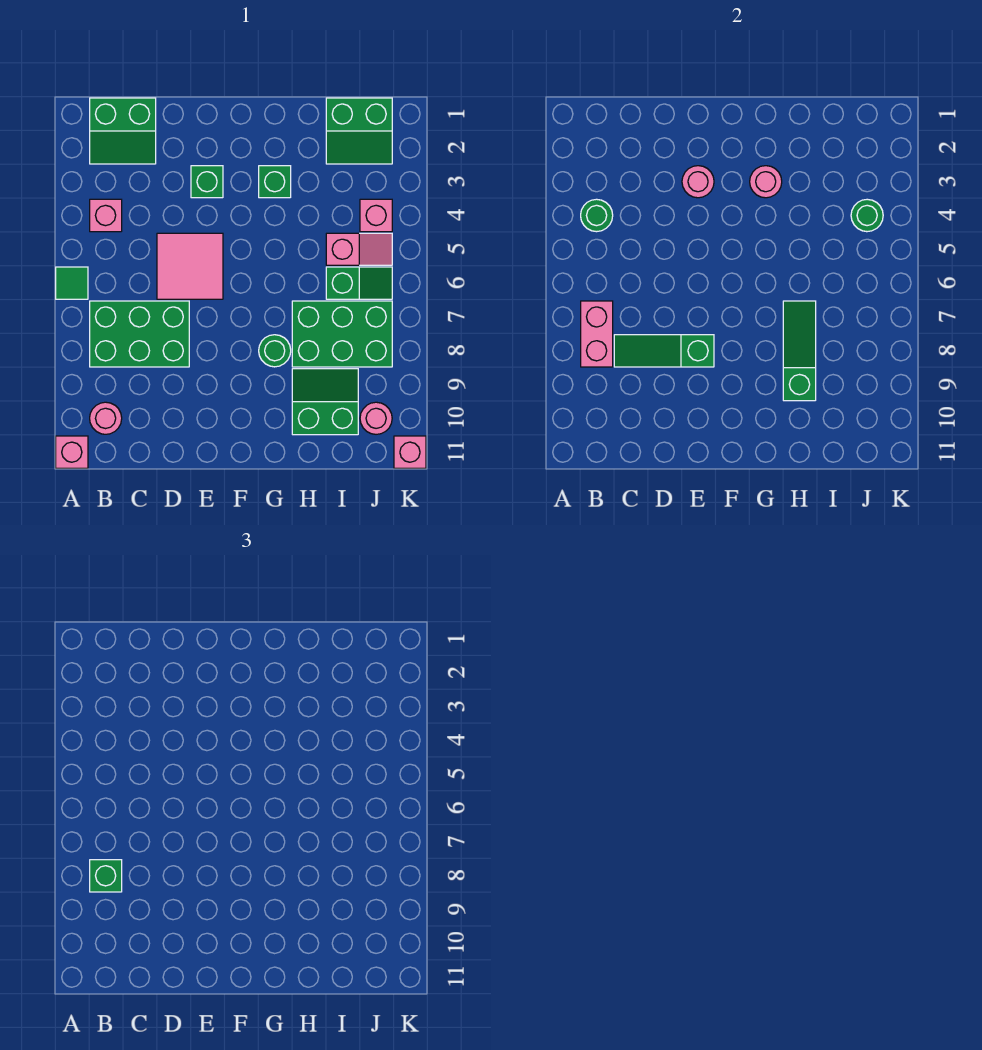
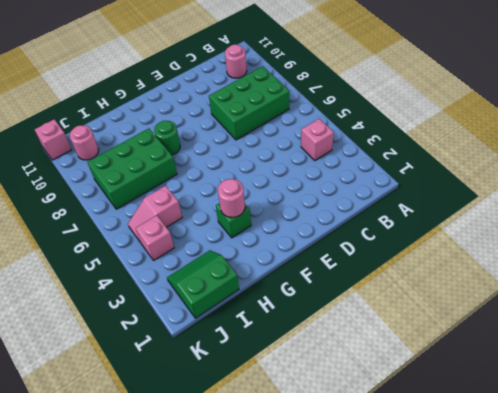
none -> green 1x1 tile [56,267,88,299]
none -> pink 1x1 brick [56,436,88,468]
none -> green 2x2 slope [90,98,156,164]

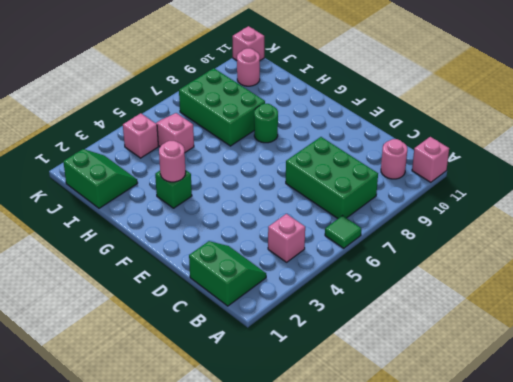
none -> pink 2x2 tile [157,233,223,299]
none -> green 1x1 brick [191,166,223,198]
none -> green 2x2 slope [292,369,358,435]

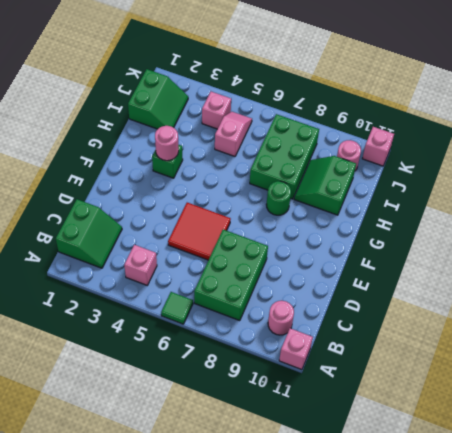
red 2x2 tile [168,203,231,260] -> pink 2x2 tile [157,233,223,299]
none -> green 1x1 brick [191,166,223,198]
none -> green 1x2 slope [326,267,392,299]
none -> green 1x1 round brick [581,199,613,232]

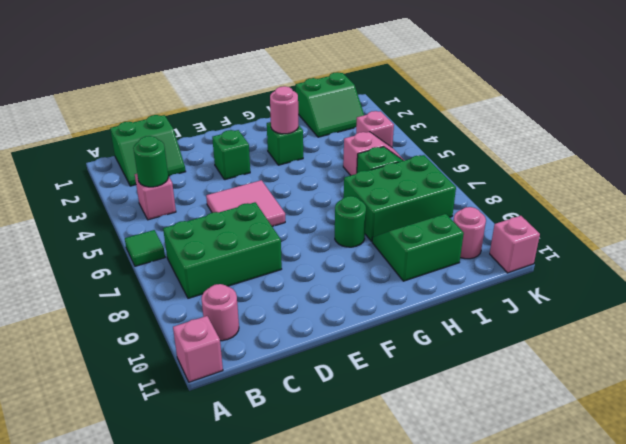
none -> pink 1x2 brick [581,301,613,367]
none -> green 1x3 slope [614,335,714,367]
none -> pink 1x1 round brick [682,166,714,198]

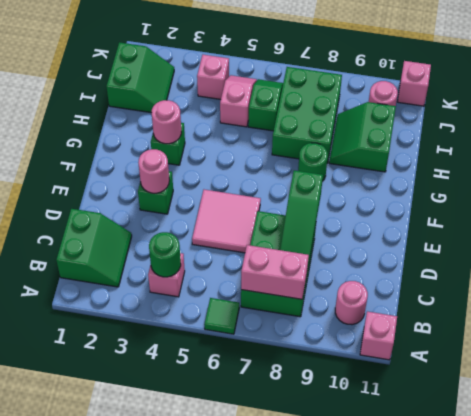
none -> green 1x3 slope [783,301,816,401]
none -> green 1x1 round brick [851,199,883,232]
none -> green 1x1 brick [90,860,122,892]

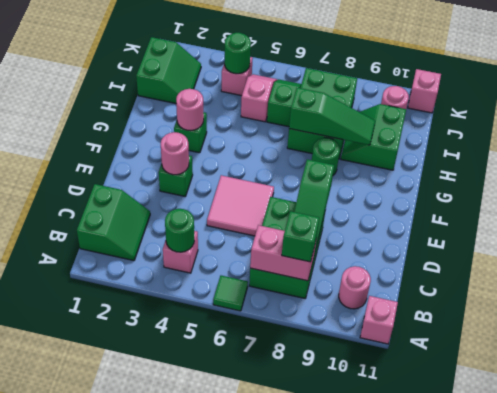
green 1x3 slope [289,88,375,145] -> green 1x3 slope turned to [783,301,816,401]

